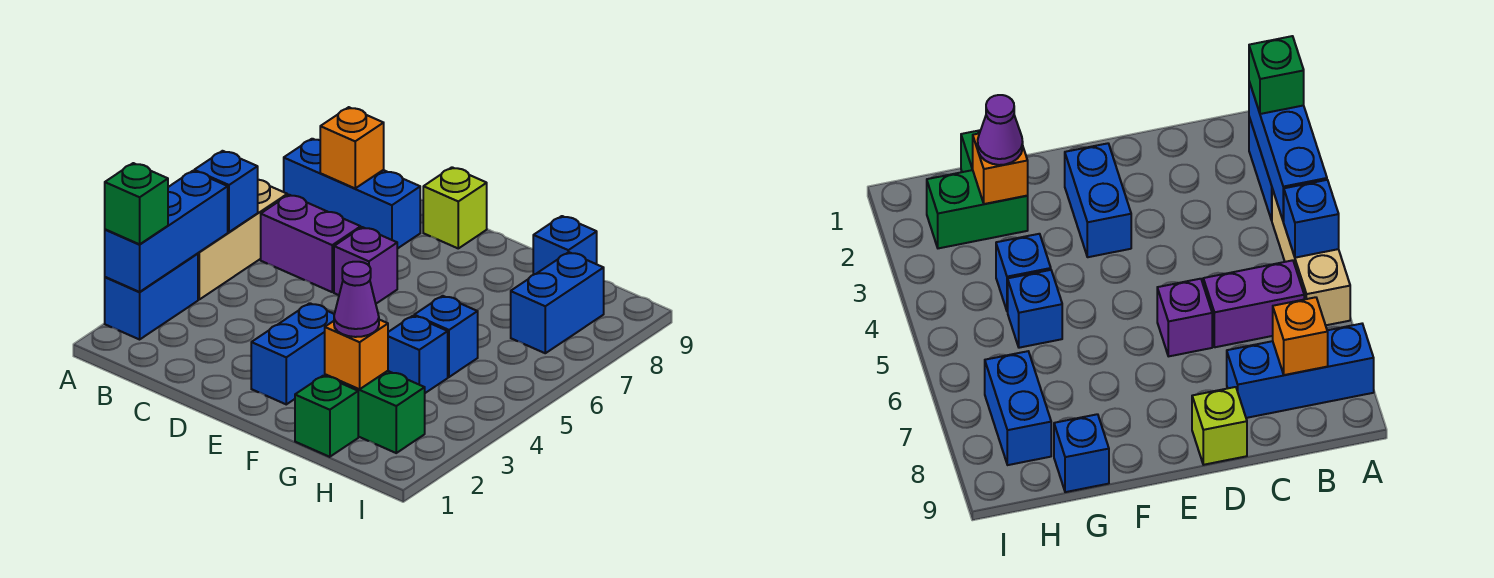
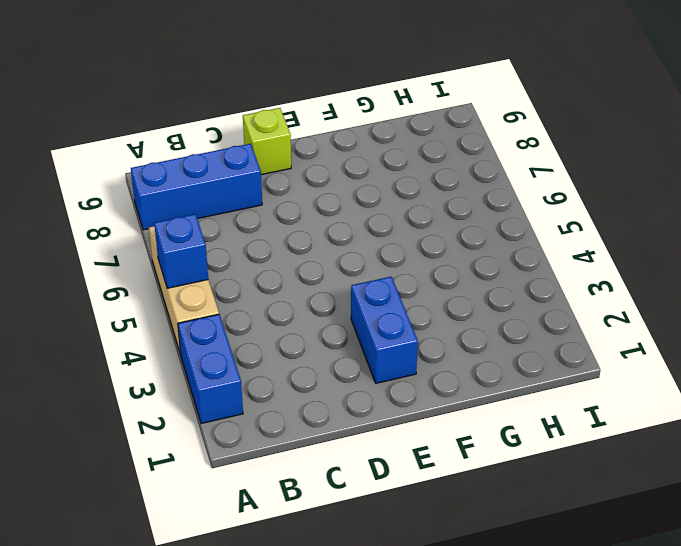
none -> purple 1x2 brick [261,195,361,292]
none -> purple 1x1 brick [334,227,397,304]
none -> green 1x1 brick [295,376,358,457]

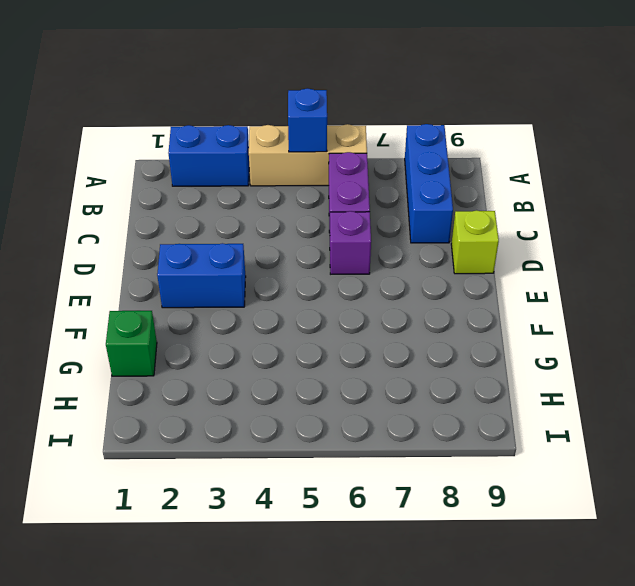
none -> green 1x2 brick [325,371,425,453]
none -> blue 1x1 brick [388,316,448,393]
none -> blue 1x1 brick [414,296,478,377]

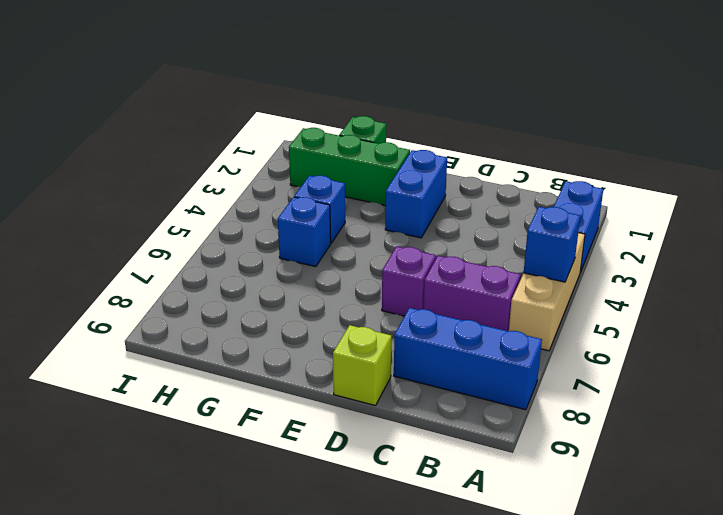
green 1x3 brick [289,128,410,206] -> green 1x2 brick [325,371,425,453]
none -> blue 1x1 brick [533,216,597,275]
none -> blue 1x2 brick [511,252,604,353]
none -> blue 1x3 brick [105,171,228,292]

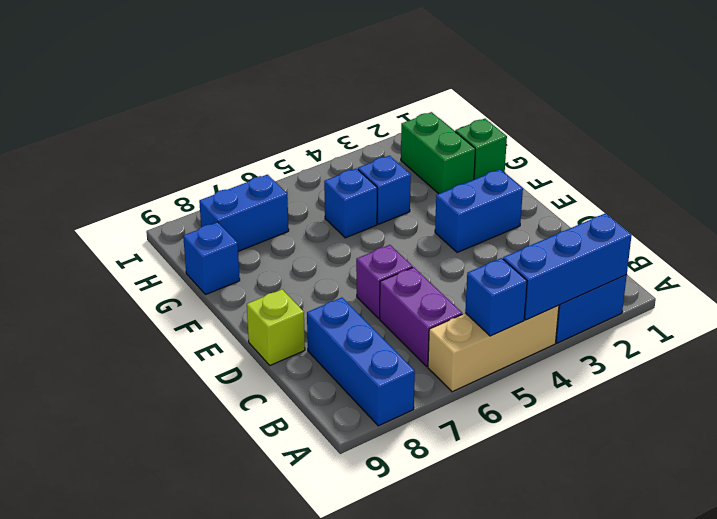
none -> orange 1x1 brick [320,107,384,188]
none -> orange 1x1 brick [325,320,388,389]
none -> green 1x1 brick [105,163,168,244]

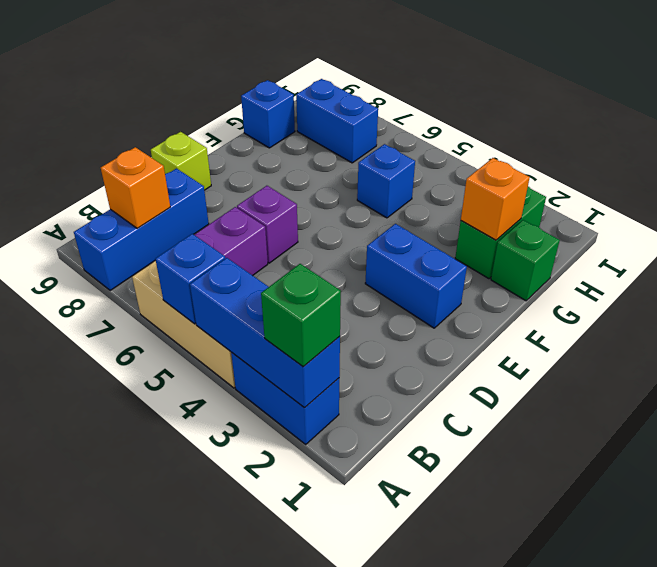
none -> blue 1x1 brick [388,316,448,393]
none -> purple 1x1 cone [334,262,379,337]

